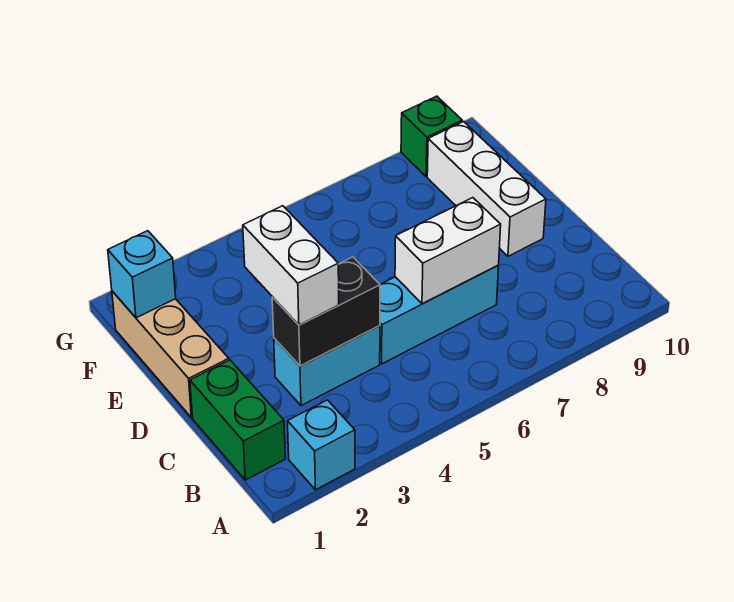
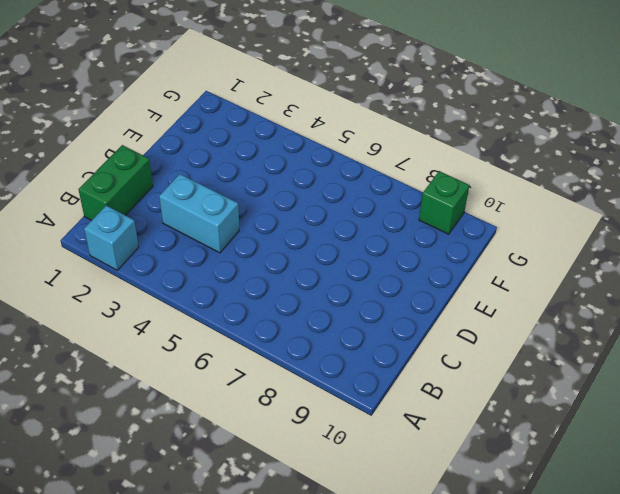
none -> cyan 1x3 brick [380,265,499,364]
none -> tan 1x3 brick [112,291,229,418]

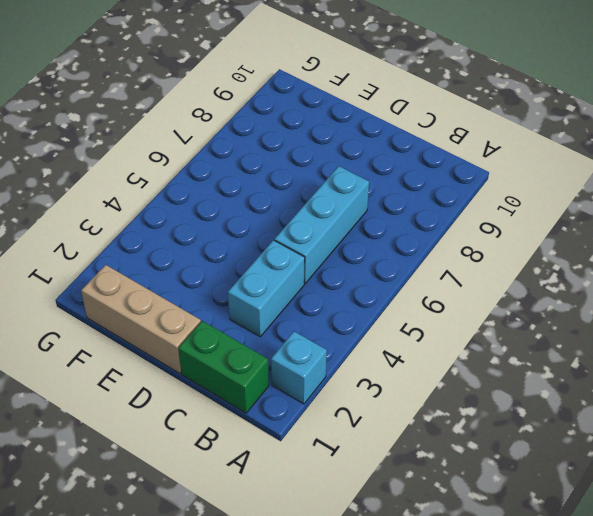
none -> white 1x3 brick [427,122,546,256]
none -> green 1x1 brick [401,96,462,177]

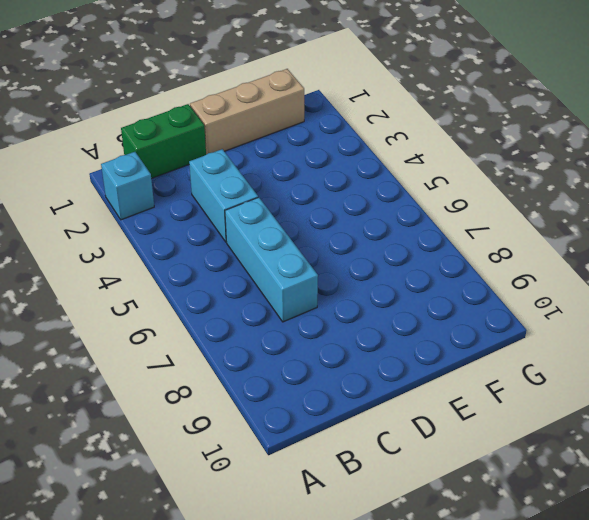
none -> white 1x3 brick [427,122,546,256]
none -> green 1x1 brick [401,96,462,177]

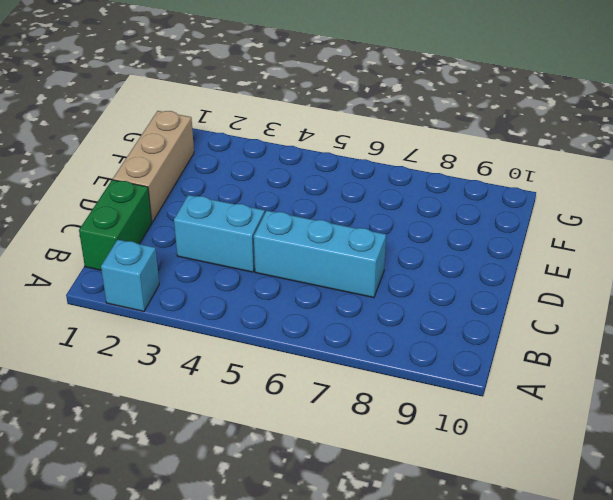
none -> white 1x3 brick [427,122,546,256]
none -> green 1x1 brick [401,96,462,177]

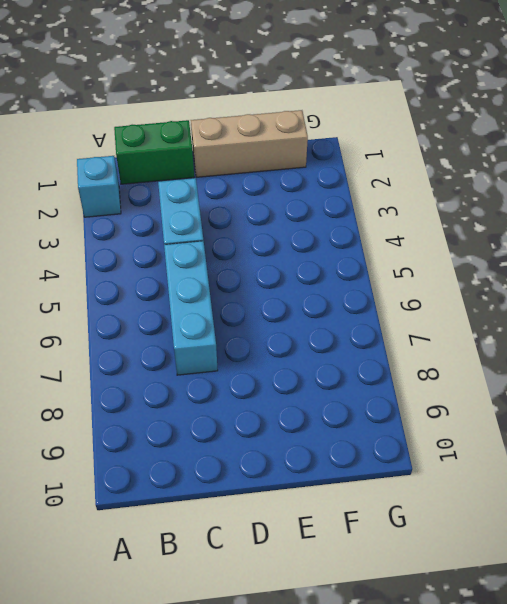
none -> white 1x3 brick [427,122,546,256]
none -> green 1x1 brick [401,96,462,177]

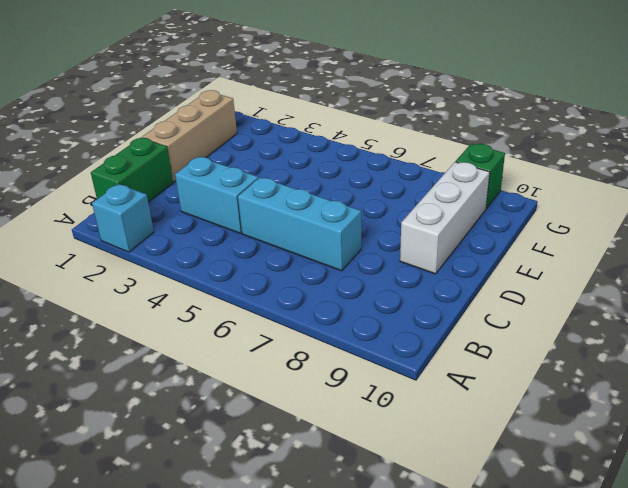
none -> black 1x2 brick [272,257,380,366]
none -> white 1x2 brick [395,198,501,304]

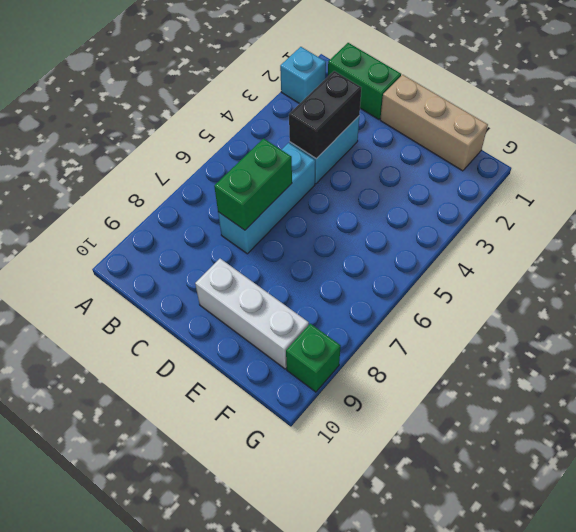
green 1x2 brick [214,138,292,230] -> white 1x2 brick [395,198,501,304]
none -> cyan 1x1 brick [108,231,176,318]
none -> white 1x2 brick [243,206,339,325]

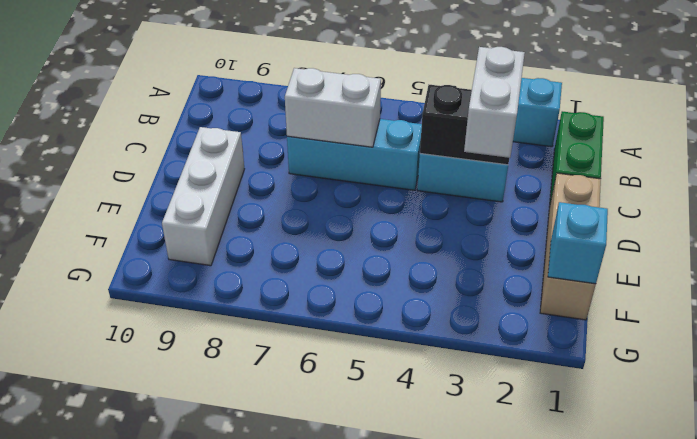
none -> green 1x1 brick [401,96,462,177]

